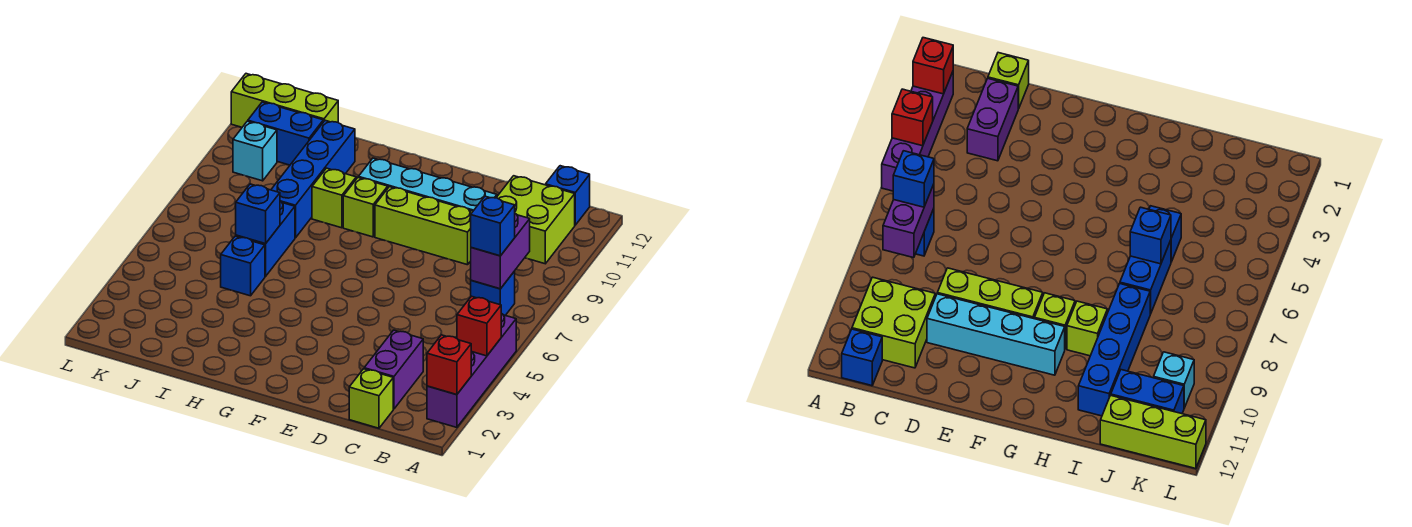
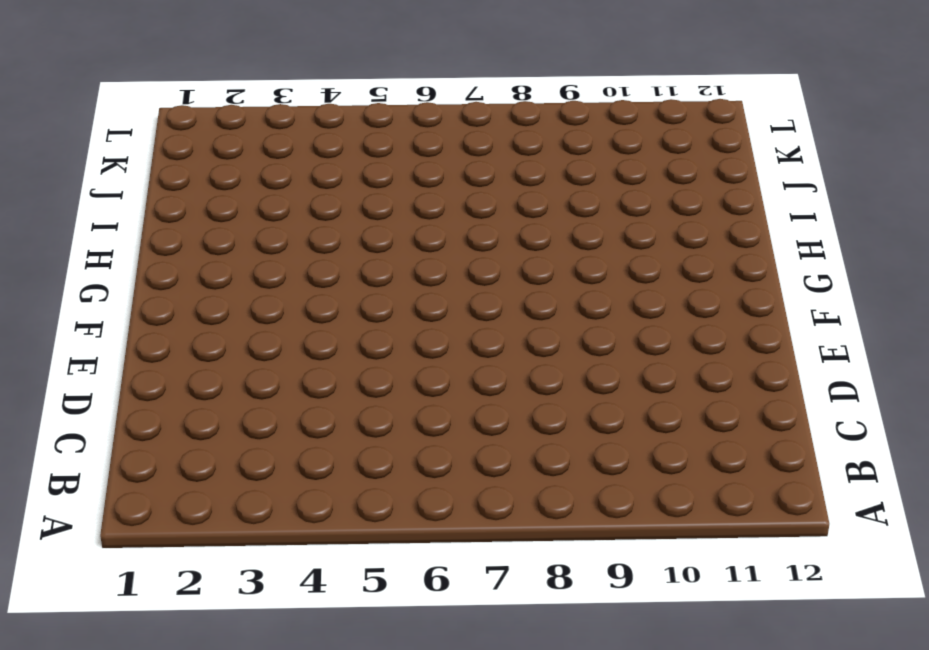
none -> purple 1x4 brick [427,313,516,427]
none -> blue 1x1 brick [471,271,515,315]
none -> lime 2x2 brick [496,176,575,264]

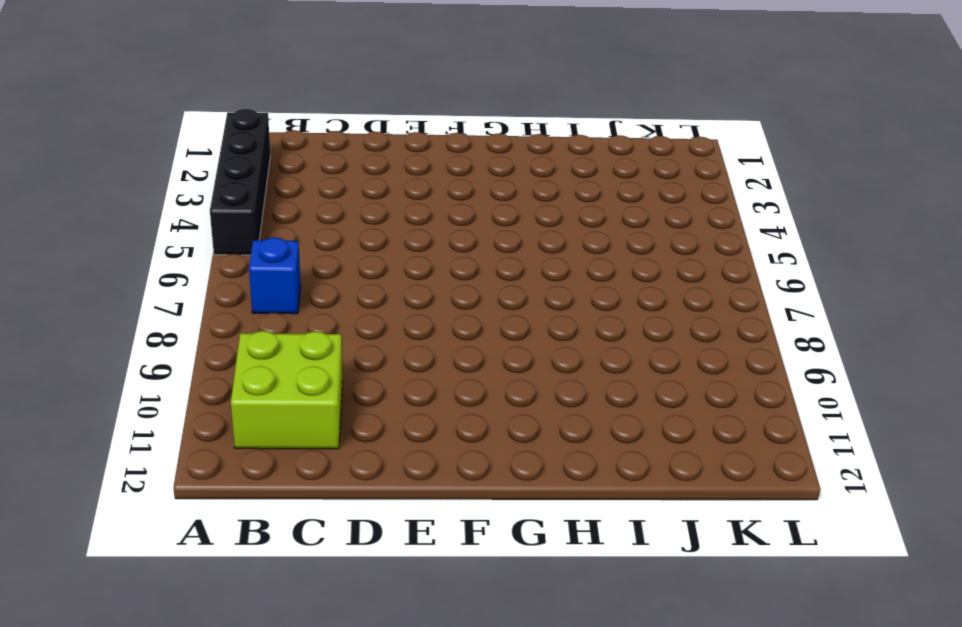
black 1x4 brick [210,109,270,255] -> purple 1x4 brick [427,313,516,427]
none -> blue 1x1 brick [546,166,590,225]
none -> lime 1x1 brick [349,369,393,428]
none -> purple 1x2 brick [364,330,423,409]

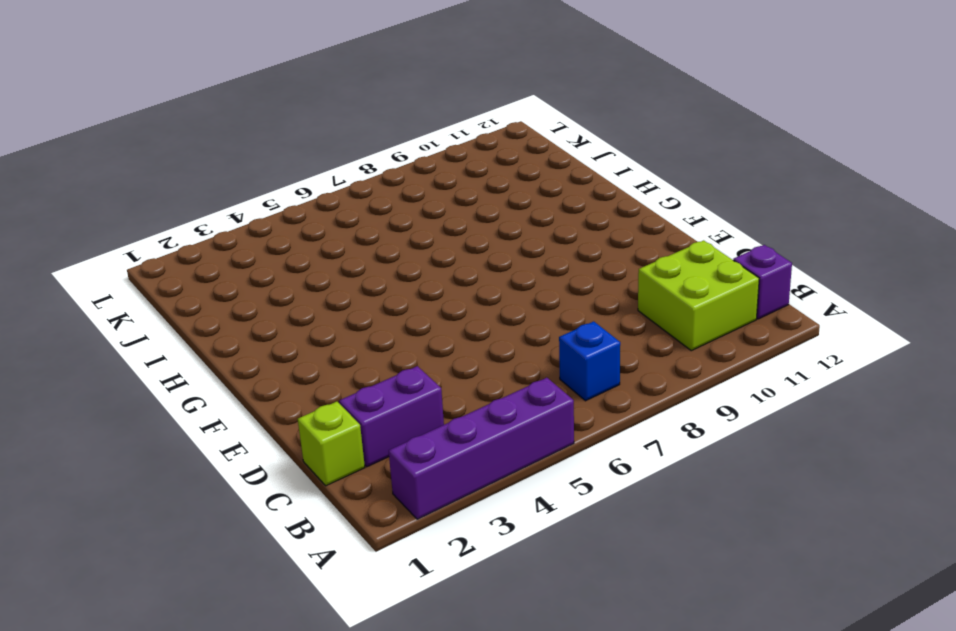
purple 1x1 brick [733,245,792,319] -> blue 1x1 brick [546,166,590,225]
none -> lime 1x3 brick [375,187,473,265]
none -> cyan 1x4 brick [358,158,497,211]
none -> lime 1x1 brick [343,178,388,237]

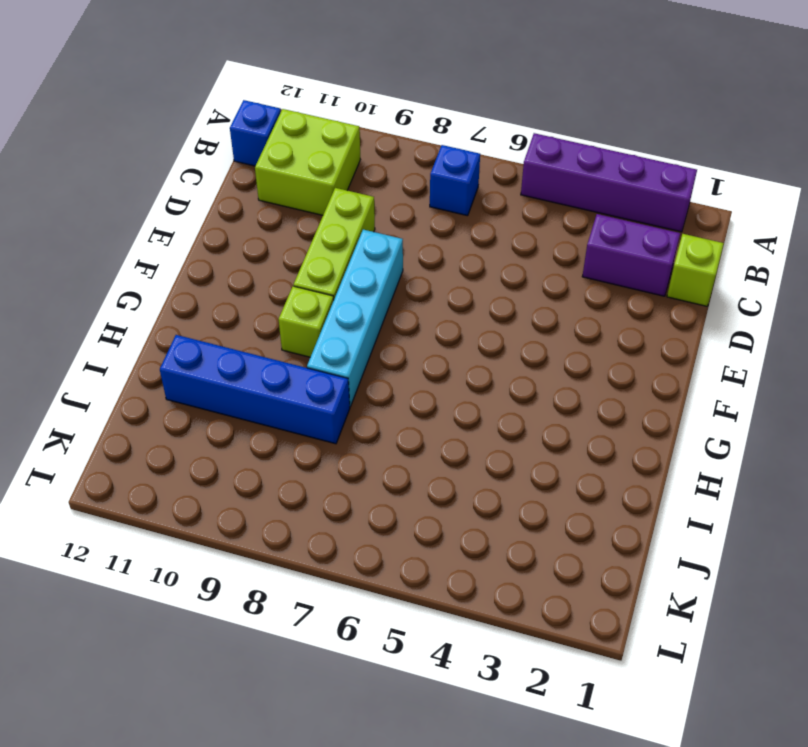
cyan 1x4 brick [307,230,403,407] -> cyan 1x4 brick moved to [358,158,497,211]
none -> lime 1x1 brick [312,168,356,228]
none -> blue 1x1 brick [221,236,265,296]
none -> blue 1x2 brick [236,201,295,277]

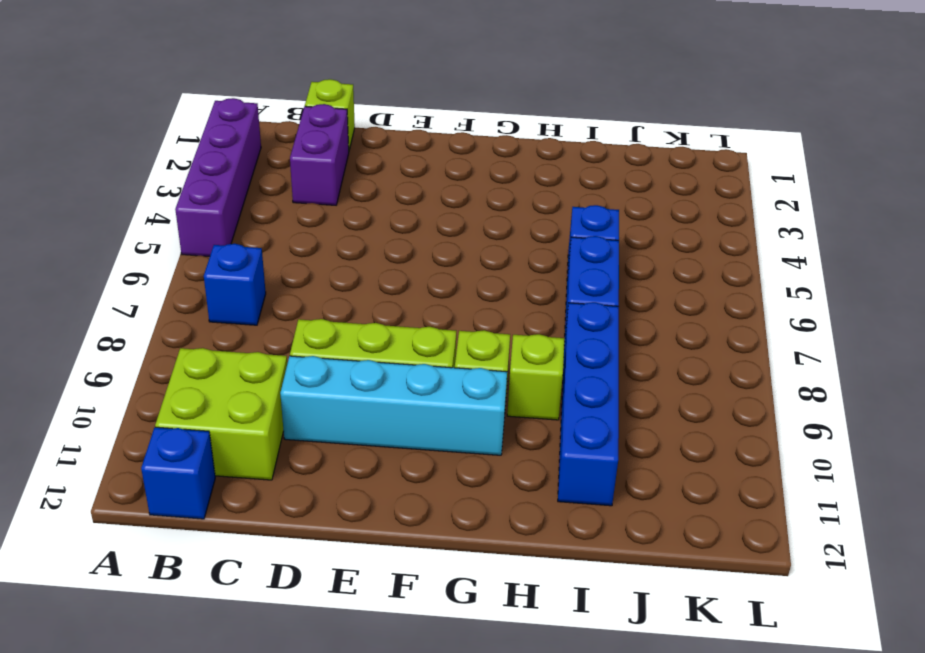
none -> blue 1x2 brick [248,102,323,165]
none -> lime 1x3 brick [231,74,338,127]
none -> cyan 1x1 brick [233,121,277,181]

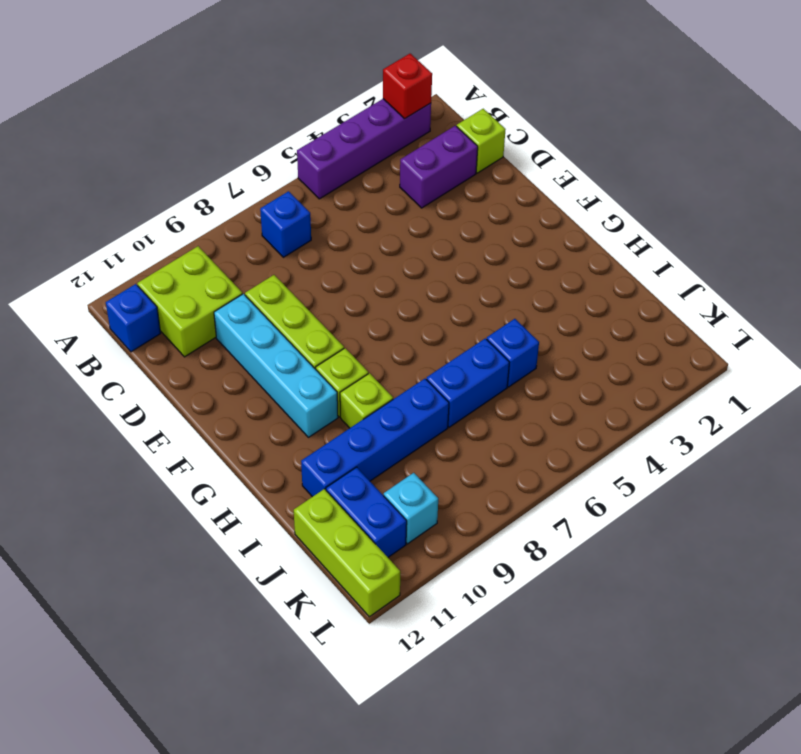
none -> red 1x1 brick [457,296,501,356]
none -> purple 1x2 brick [471,214,530,289]
none -> blue 1x1 brick [236,184,280,244]

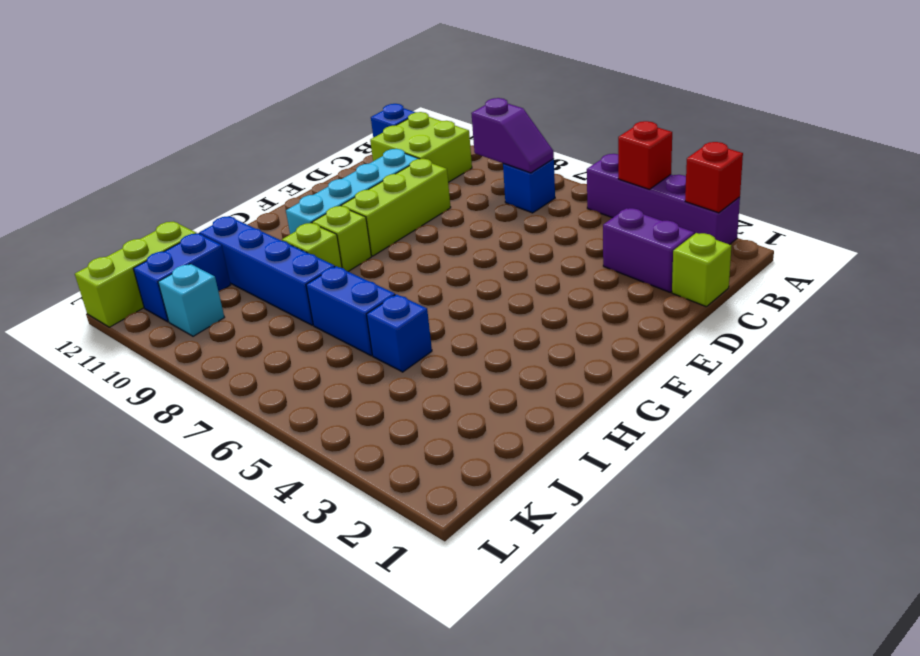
purple 1x2 slope [471,98,554,173] -> purple 1x2 brick [471,214,530,289]
none -> blue 1x1 brick [236,184,280,244]
none -> blue 1x1 brick [471,196,515,256]

